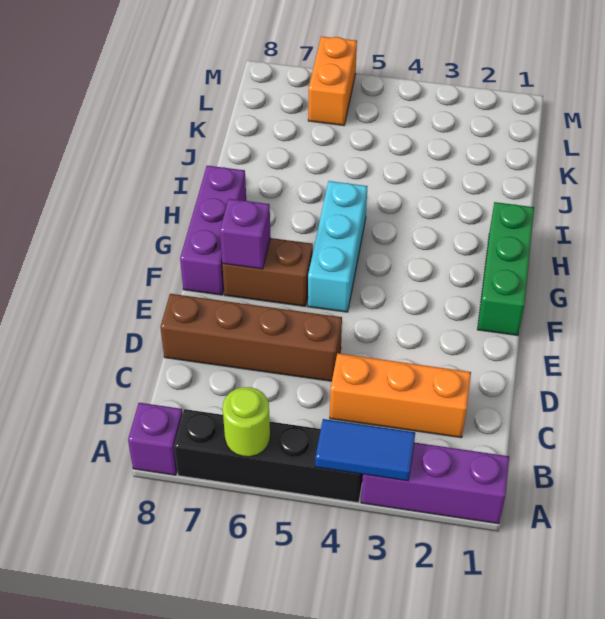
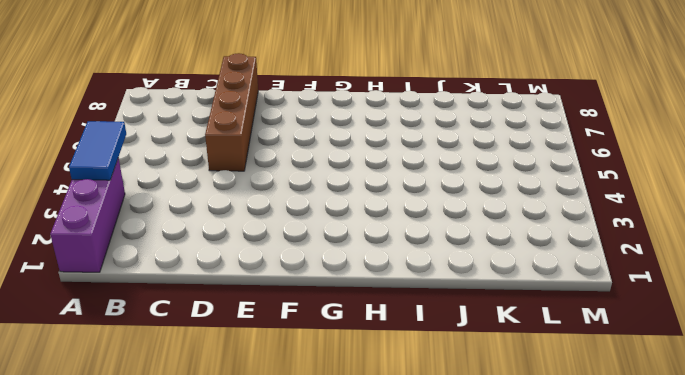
none -> black 1x4 brick [174,409,363,503]
none -> purple 1x1 brick [128,403,183,475]
none -> orange 1x3 brick [330,353,471,438]

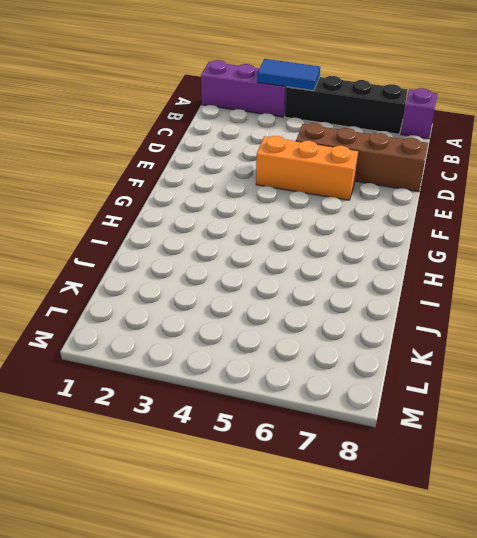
orange 1x3 brick [256,136,358,200] -> orange 1x3 brick moved to [330,353,471,438]
none -> green 1x3 brick [477,202,534,335]
none -> cyan 1x3 brick [308,181,367,312]
none -> brown 1x2 brick [222,238,313,306]

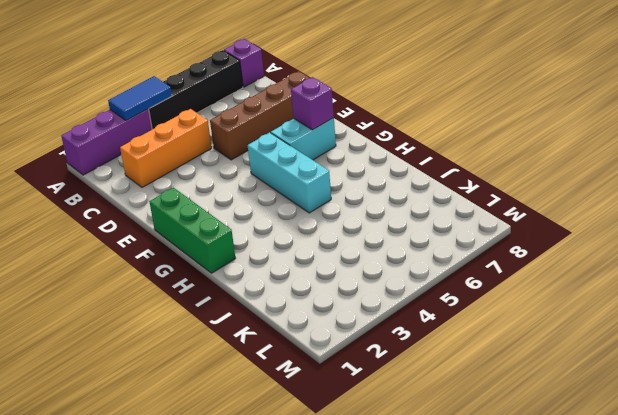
cyan 1x2 brick [271,118,336,160] -> brown 1x2 brick [222,238,313,306]
none -> purple 1x3 brick [180,166,246,295]
none -> orange 1x2 brick [308,36,357,126]
none -> lime 1x1 round brick [223,387,270,457]

